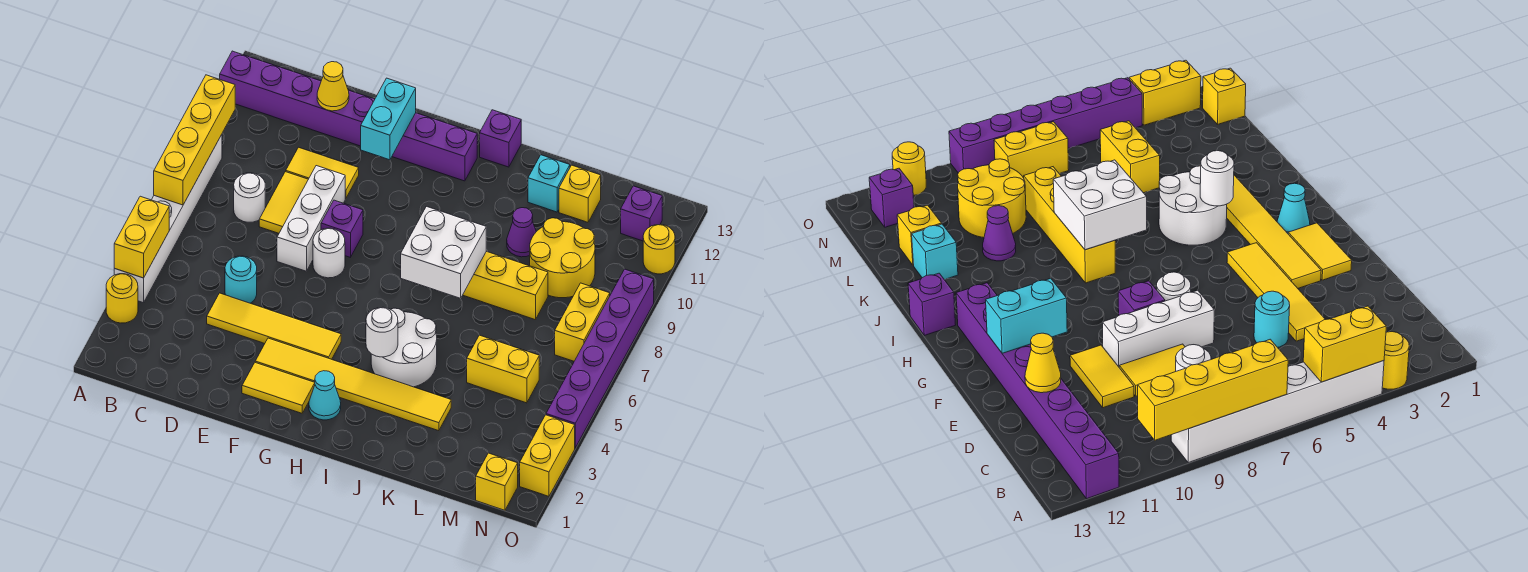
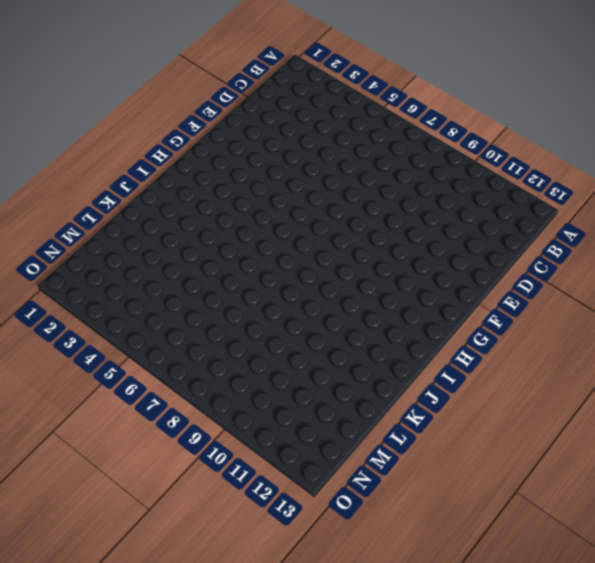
none -> yellow 1x1 round brick [106,274,138,323]
none -> white 1x6 brick [114,134,222,303]
none -> purple 1x8 brick [220,51,477,181]
none -> white 1x1 round brick [234,173,265,222]

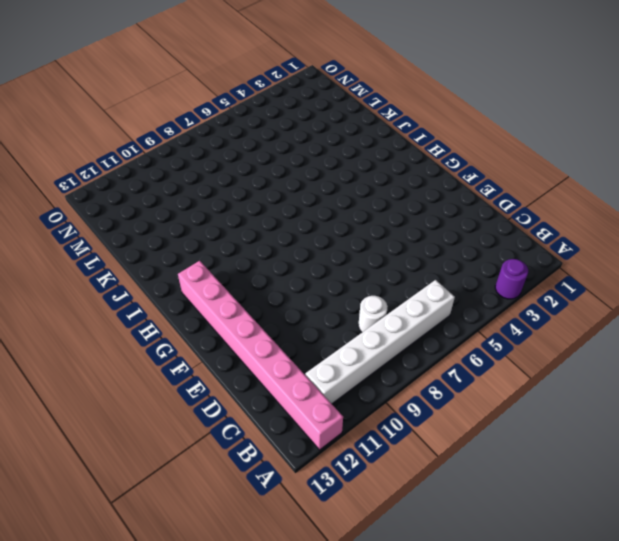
purple 1x1 round brick [495,259,528,299] -> yellow 1x1 round brick [106,274,138,323]
pink 1x8 brick [178,261,343,450] -> purple 1x8 brick [220,51,477,181]
white 1x6 brick [305,280,455,404] -> white 1x6 brick moved to [114,134,222,303]
none -> yellow 1x4 tile [207,293,341,359]
none -> cyan 1x1 round brick [225,256,257,303]
none -> yellow 1x2 tile [259,172,308,233]
none -> yellow 1x2 tile [286,147,359,198]

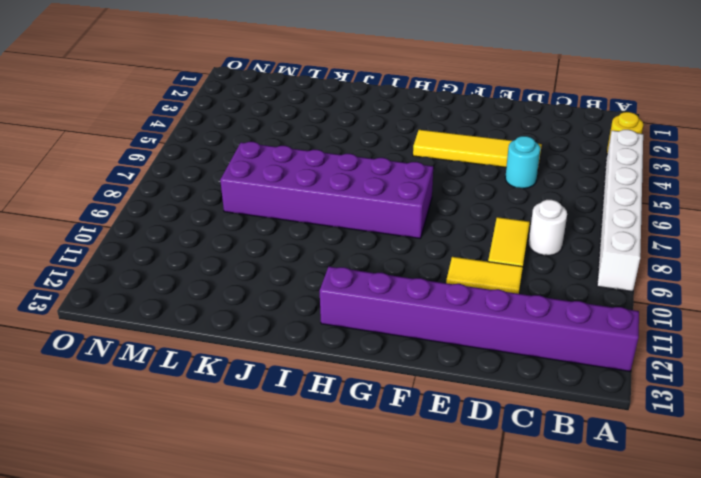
purple 2x6 brick [220,142,433,238] -> yellow 1x4 brick [463,251,548,320]
none -> white 1x3 brick [277,166,345,271]
none -> yellow 1x2 tile [242,363,315,413]
none -> yellow 1x6 tile [255,338,451,431]
none -> white 1x1 round brick [313,228,345,278]

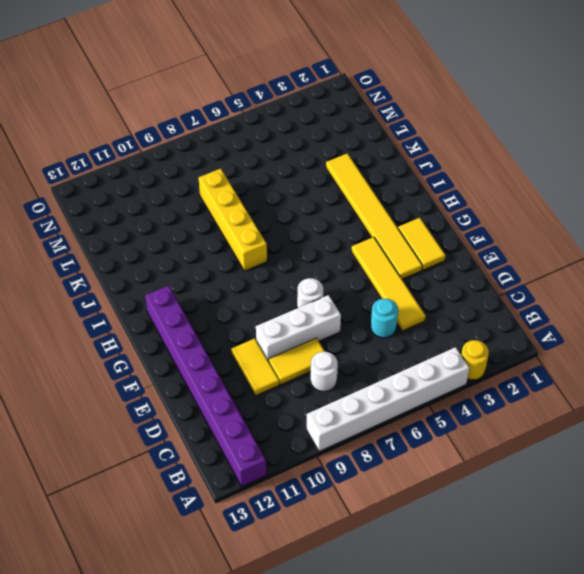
none -> purple 1x1 brick [321,200,363,257]
none -> cyan 1x1 cone [309,371,341,420]
none -> white 2x2 round brick [371,308,437,387]
none -> purple 1x1 brick [480,110,521,167]

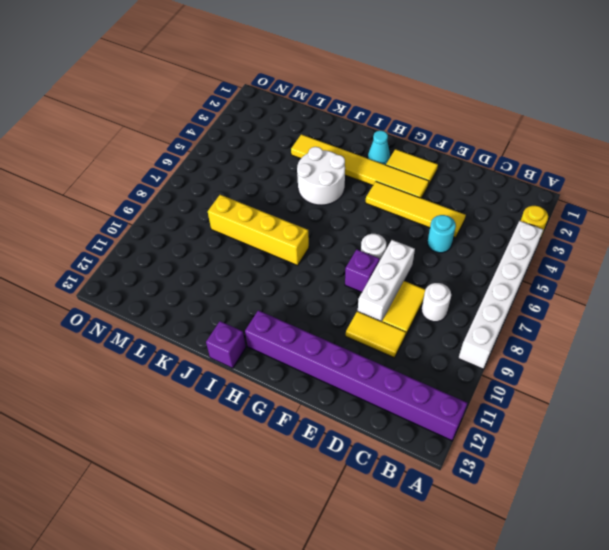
none -> purple 1x1 cone [507,208,536,257]
none -> cyan 1x1 brick [528,155,570,212]
none -> yellow 1x2 brick [467,335,539,403]
none -> yellow 2x2 round brick [530,218,595,298]

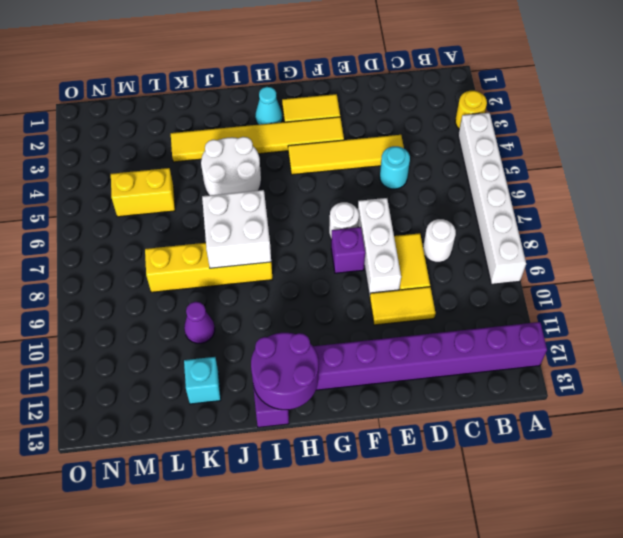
purple 2x2 round brick [251,333,318,410] -> none
none -> yellow 2x2 round brick [530,218,595,298]
none -> yellow 1x1 brick [559,165,601,222]
none -> yellow 1x1 brick [476,453,518,510]
none -> yellow 1x2 brick [555,283,610,361]

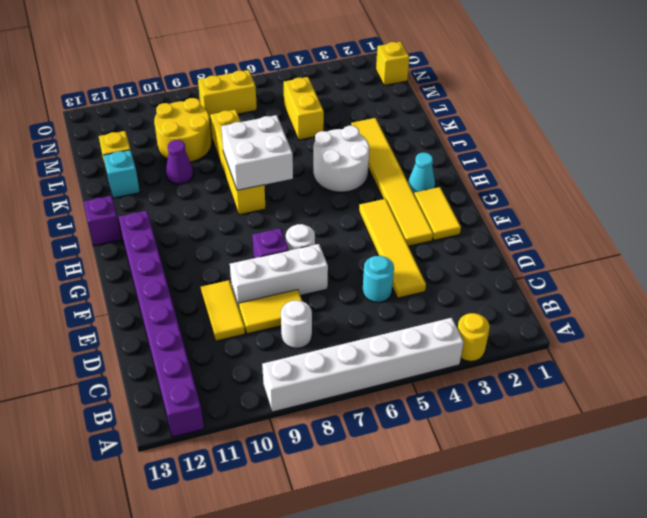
none -> purple 1x1 brick [621,186,662,241]
none -> yellow 1x2 brick [520,415,575,496]
none -> purple 1x6 brick [546,269,654,448]
none -> yellow 1x1 round brick [643,224,675,274]

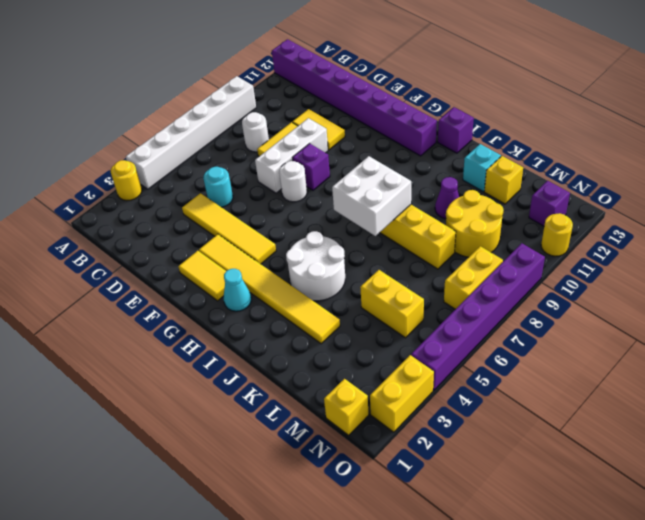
none -> yellow 1x2 brick [114,196,169,278]
none -> yellow 1x4 brick [154,75,235,205]
none -> yellow 1x1 cone [317,62,349,111]
none -> cyan 1x2 brick [361,78,416,160]

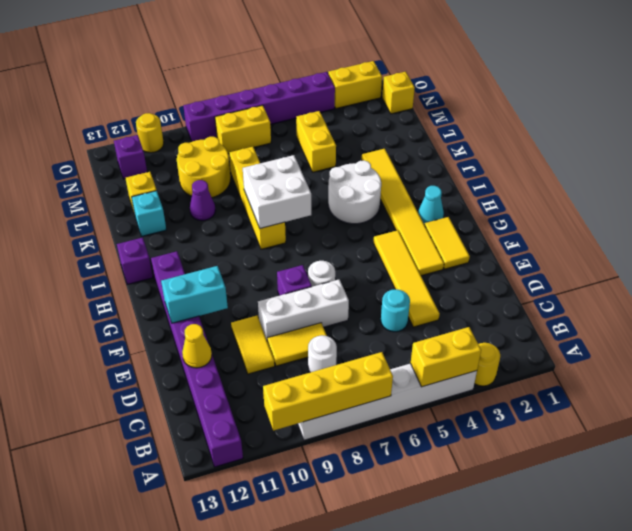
none -> white 1x1 round brick [366,307,398,357]

